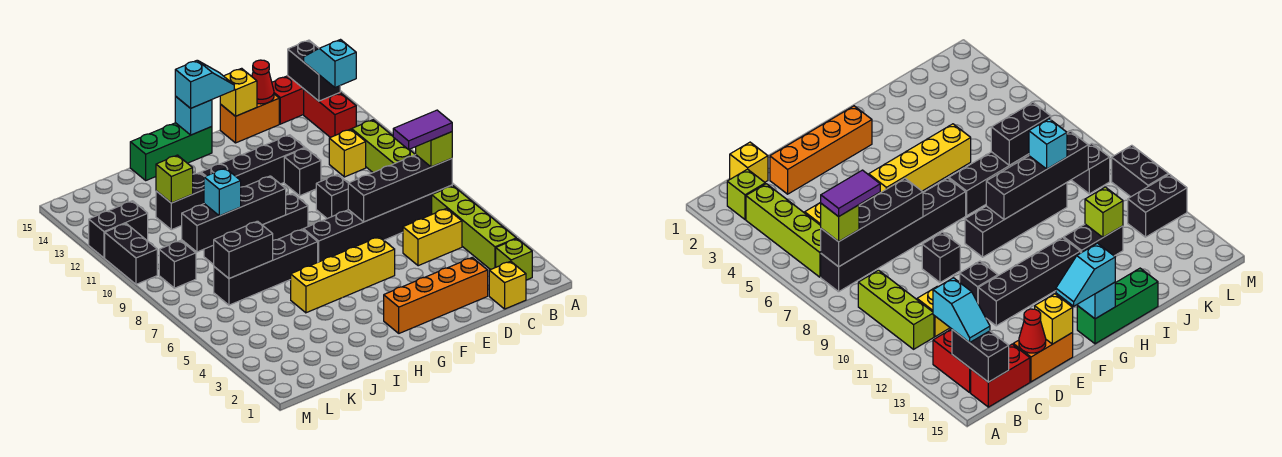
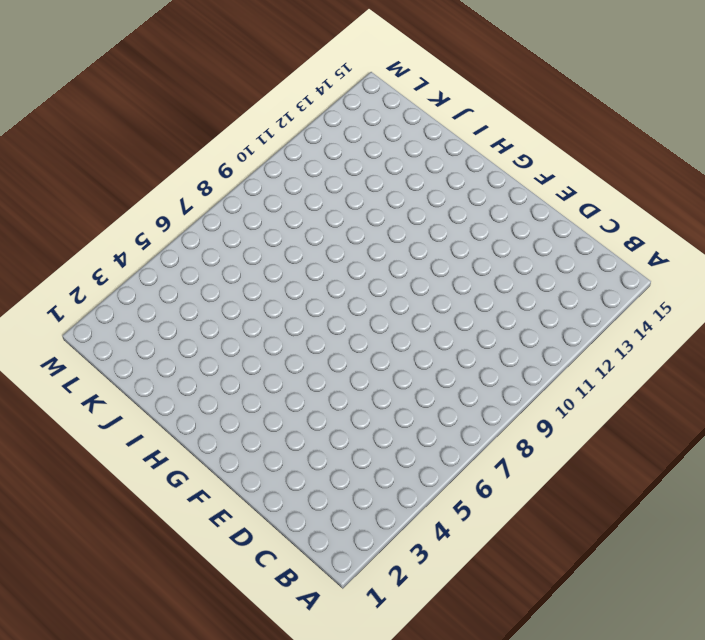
none -> lime 1x1 brick [496,239,532,280]
none -> lime 1x4 brick [432,186,516,270]
none -> black 1x6 brick [303,185,452,262]
none -> lime 1x3 brick [352,120,415,172]

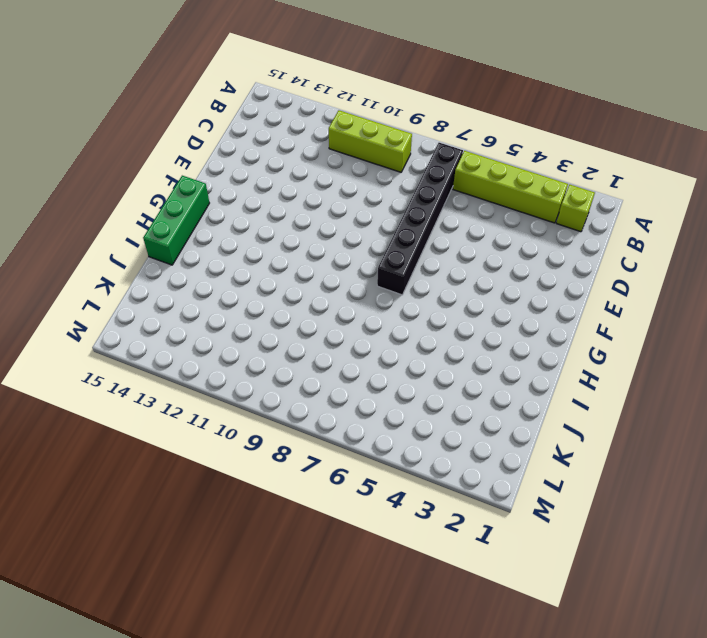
none -> red 1x2 brick [304,89,356,138]
none -> red 1x2 brick [272,76,304,124]
none -> yellow 1x1 brick [489,261,526,309]
none -> yellow 1x2 brick [403,208,462,266]

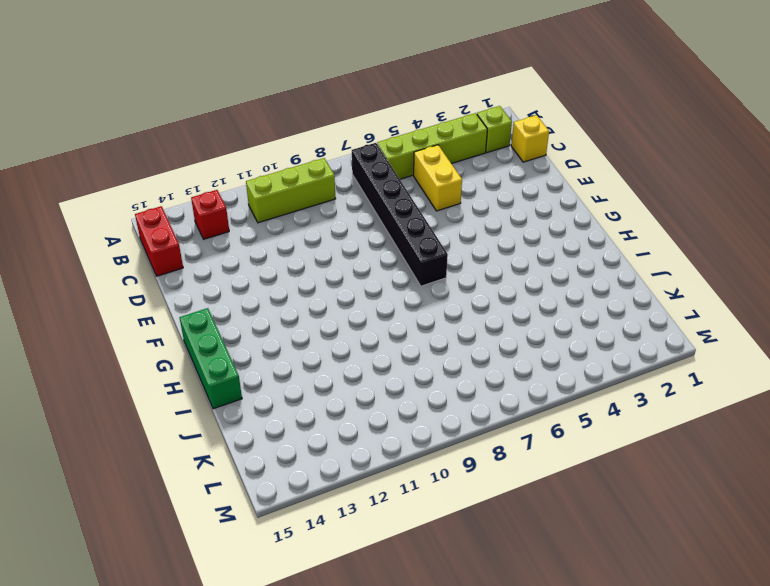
red 1x1 brick [191,190,229,239] -> red 1x2 brick [304,89,356,138]
none -> yellow 1x1 brick [329,129,366,177]
none -> orange 1x4 brick [384,258,488,333]
none -> orange 1x2 brick [220,94,279,143]
none -> black 1x1 brick [316,174,348,219]

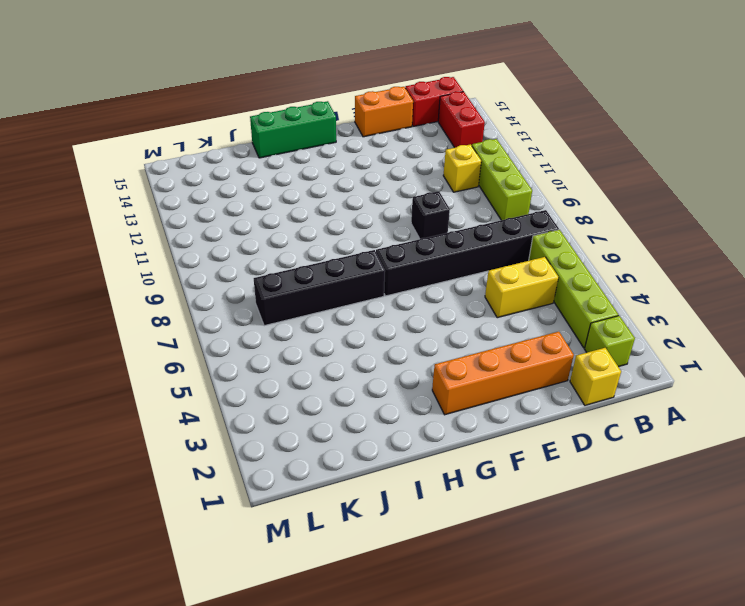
none -> black 1x1 brick [284,148,321,196]
none -> black 1x4 brick [201,135,305,187]
none -> yellow 1x4 brick [291,237,395,313]
none -> black 1x4 brick [204,193,308,265]

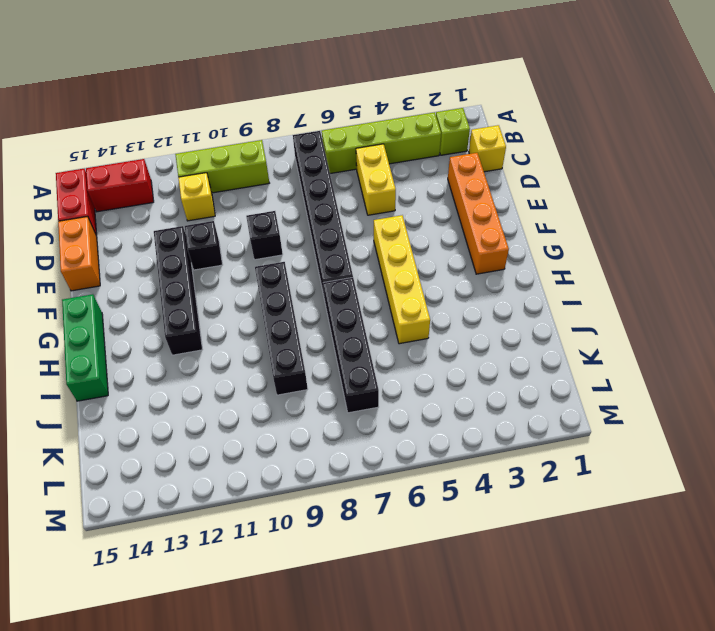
none -> black 1x2 brick [156,173,205,230]
none -> black 1x1 brick [159,241,196,288]
none -> black 1x2 brick [89,201,148,258]
none -> black 1x2 brick [105,224,157,284]

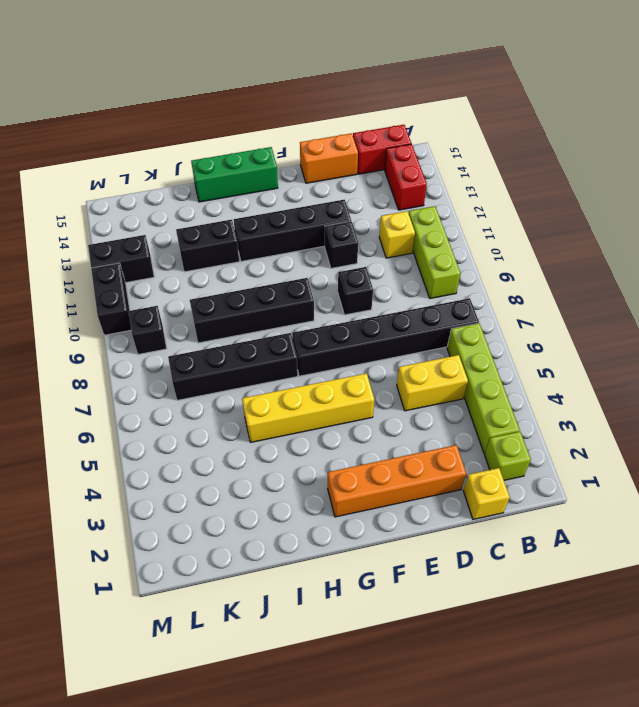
none -> black 1x4 brick [348,155,452,222]
none -> black 1x2 brick [288,40,340,101]
none -> red 1x1 cone [252,60,274,104]
none -> yellow 1x1 brick [220,68,257,116]

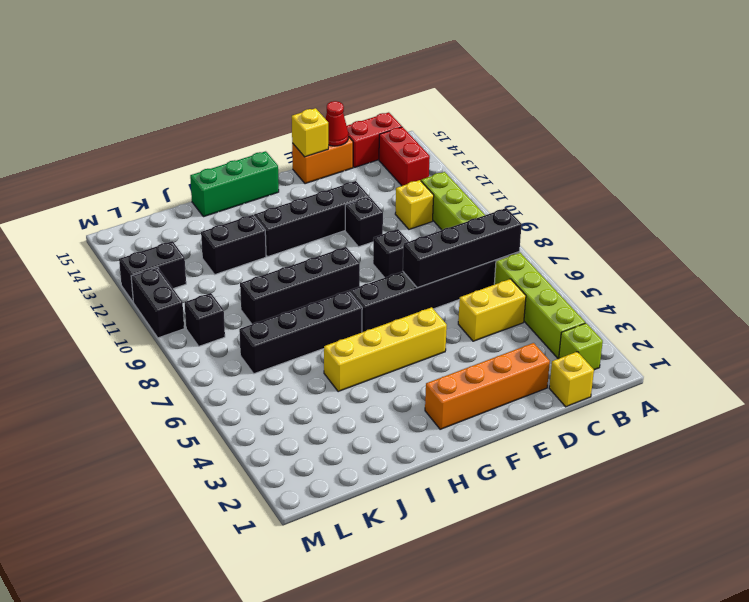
none -> black 1x2 brick [288,40,340,101]
none -> cyan 1x1 brick [175,96,212,135]
none -> black 1x4 brick [182,176,286,252]
none -> black 1x2 brick [214,221,273,279]

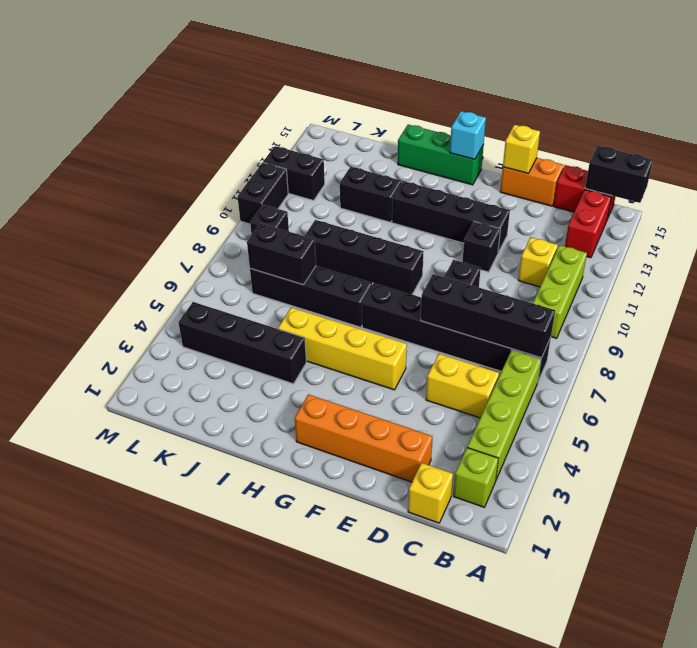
black 1x2 brick [585,146,653,203] -> black 1x2 brick turned to [288,40,340,101]
black 1x4 brick [178,302,306,384] -> black 1x4 brick moved to [182,176,286,252]
none -> red 1x1 cone [252,60,274,104]
none -> lime 1x1 brick [156,155,193,203]
none -> lime 1x1 brick [416,132,452,167]
none -> cyan 1x2 slope [304,40,356,87]

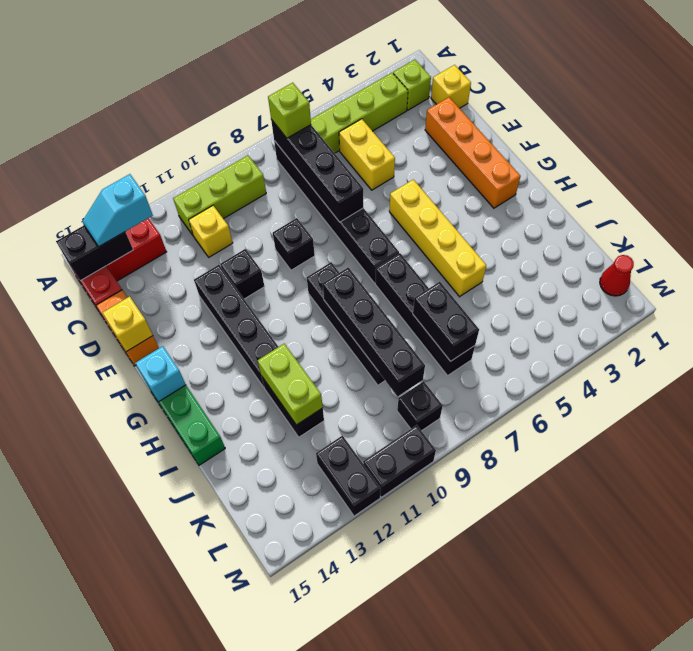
lime 1x2 brick [257,344,323,425] -> lime 1x1 brick [156,155,193,203]
red 1x1 cone [600,255,634,296] -> red 1x1 cone moved to [252,60,274,104]
none -> cyan 1x2 slope [175,60,234,108]
none -> cyan 1x1 brick [204,168,241,216]
none -> purple 1x2 tile [393,110,452,149]

